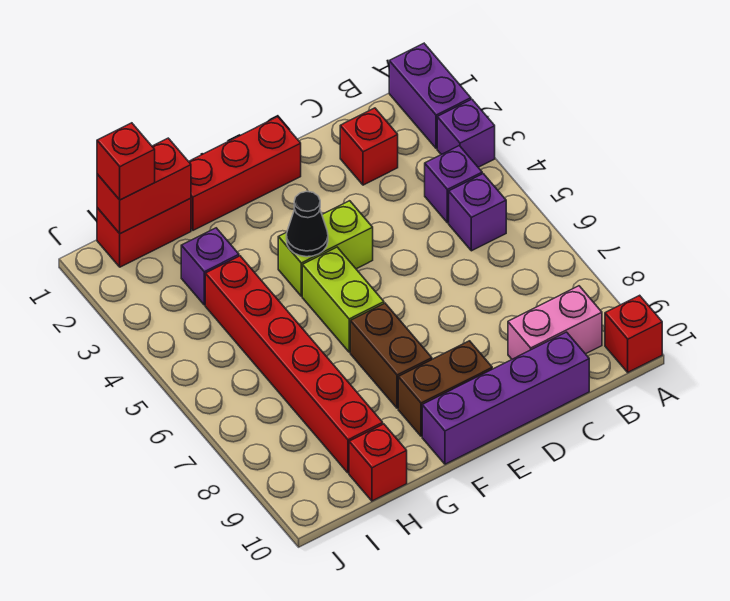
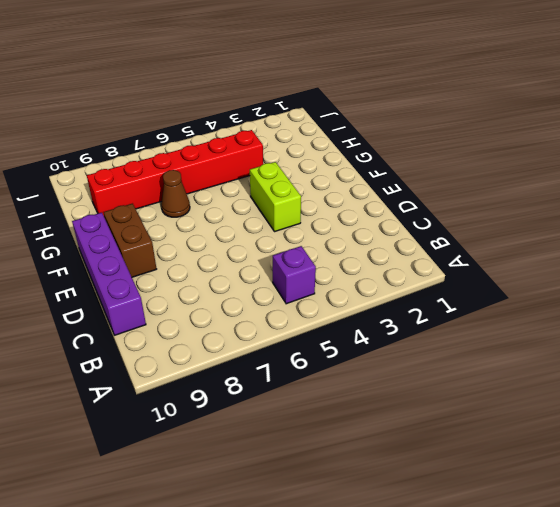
brown 1x1 cone [161,170,190,217] -> none
none -> purple 1x2 brick [389,43,471,148]
none -> purple 1x1 brick [437,99,495,167]
none -> red 1x1 brick [605,295,662,372]

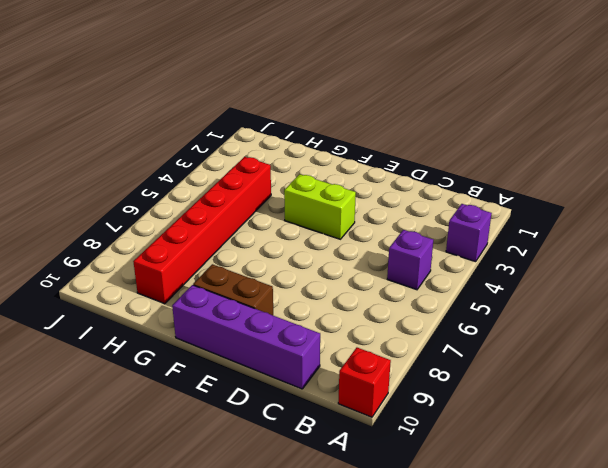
none -> purple 1x2 brick [389,43,471,148]
none -> purple 1x1 brick [425,146,482,223]
none -> pink 1x2 brick [508,286,602,359]

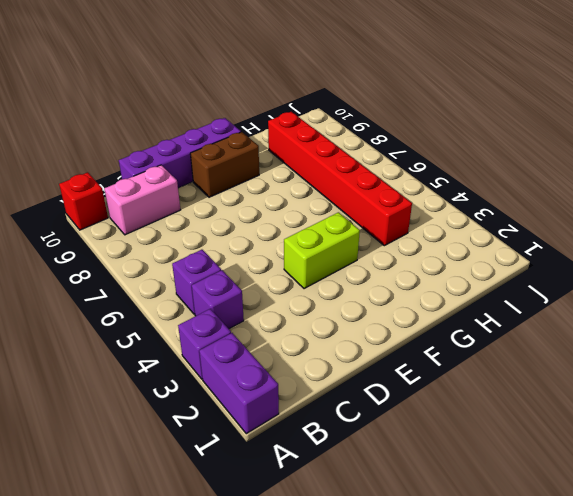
none -> red 1x1 brick [340,108,398,185]
none -> red 1x3 brick [189,117,301,230]
none -> lime 1x2 brick [302,247,384,352]

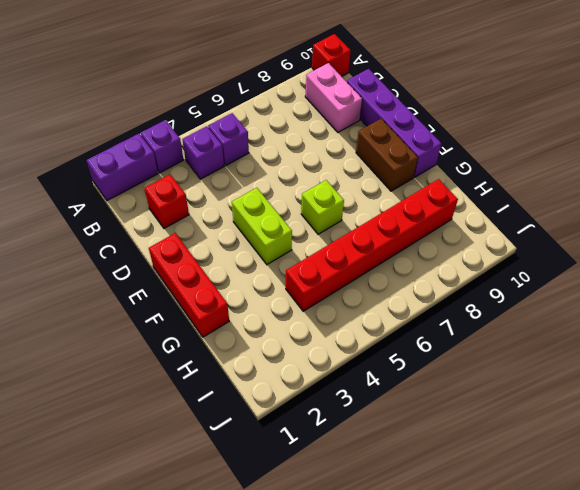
lime 1x1 brick [301,180,344,234] -> lime 1x2 brick [302,247,384,352]
none -> brown 1x2 brick [350,303,432,408]
none -> red 1x2 brick [97,198,191,267]
none -> purple 1x1 brick [181,228,239,305]

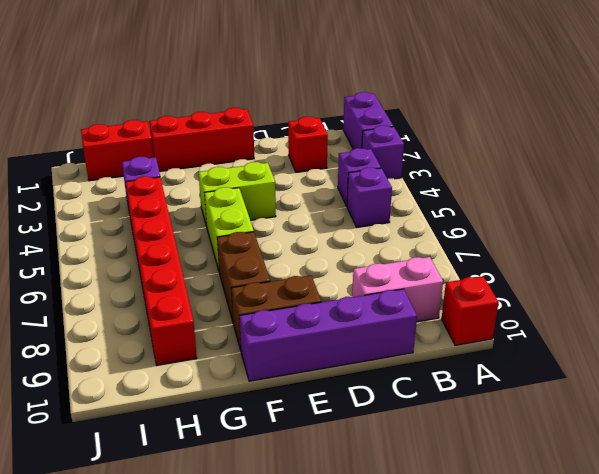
none -> red 1x1 brick [349,424,407,501]
none -> black 1x1 cone [286,191,328,257]
none -> red 1x2 brick [97,138,191,234]

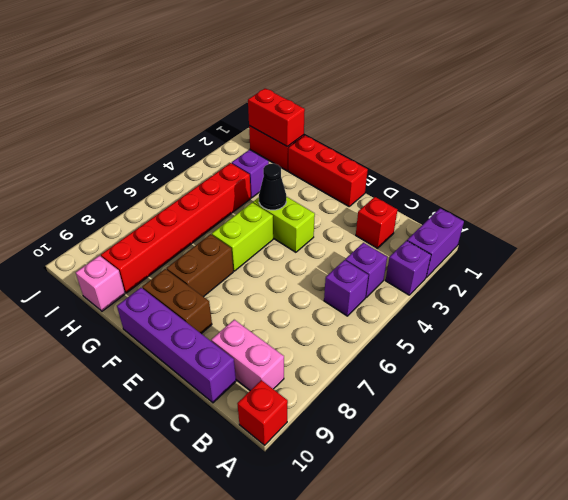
pink 1x1 brick [76,256,125,311] -> red 1x1 brick [349,424,407,501]
none -> red 1x1 brick [97,123,155,200]

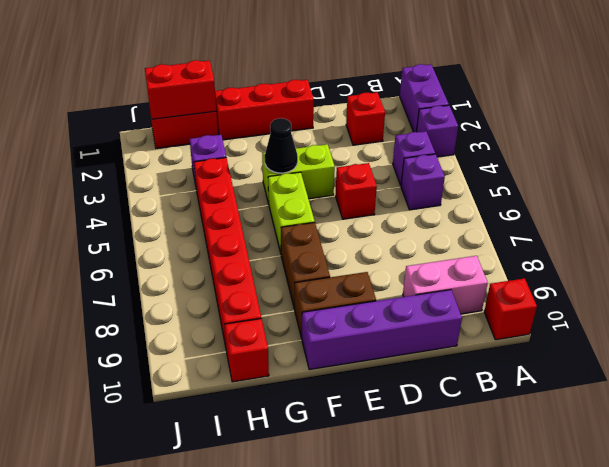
red 1x1 brick [336,163,377,219] -> red 1x1 brick moved to [97,123,155,200]

